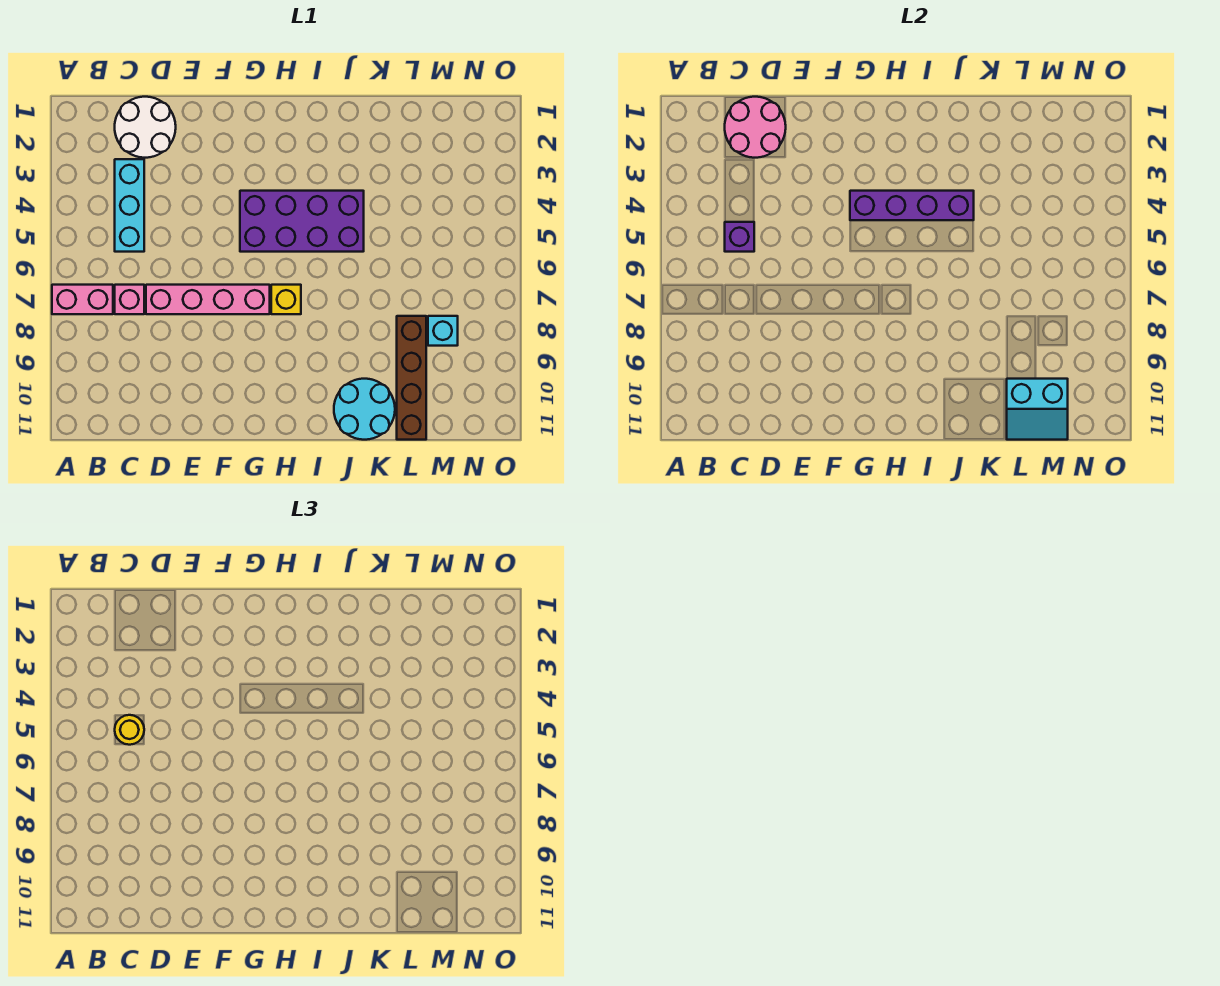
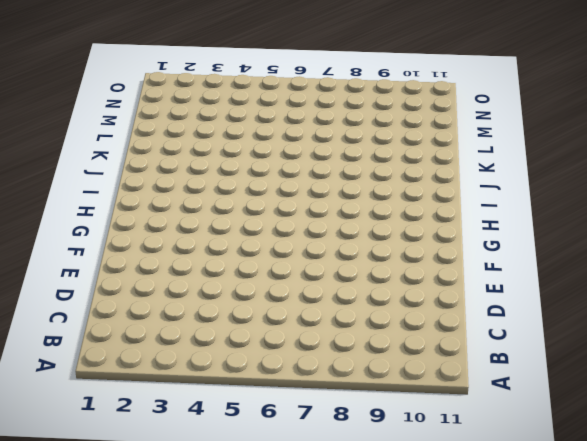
none -> pink 1x2 brick [52,285,113,314]
none -> white 2x2 round brick [115,97,176,158]
none -> cyan 1x3 brick [115,159,144,252]

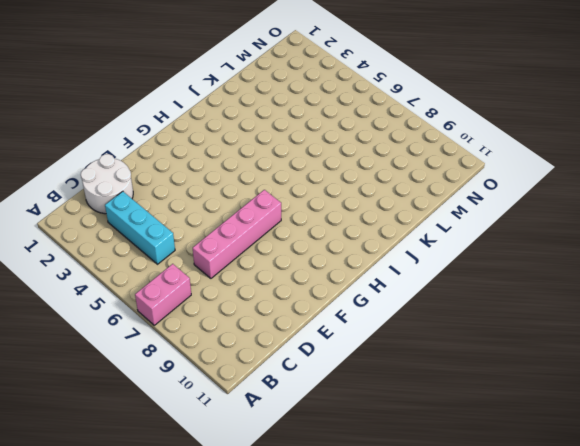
none -> pink 1x1 brick [115,285,144,314]
none -> purple 2x4 brick [240,191,364,252]
none -> yellow 1x1 brick [271,285,301,314]

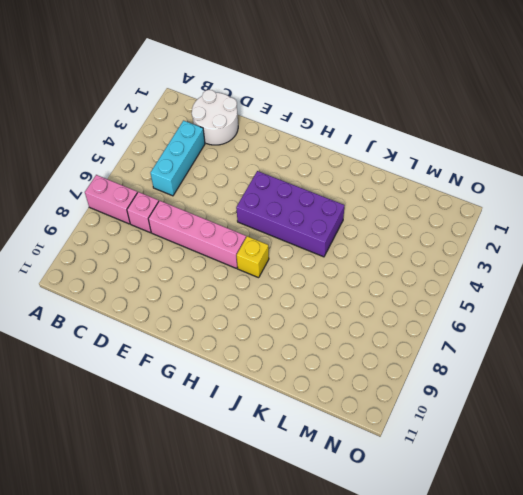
none -> cyan 2x2 round brick [334,379,395,440]
none -> brown 1x4 brick [397,316,426,440]
none -> cyan 1x1 brick [428,316,458,346]

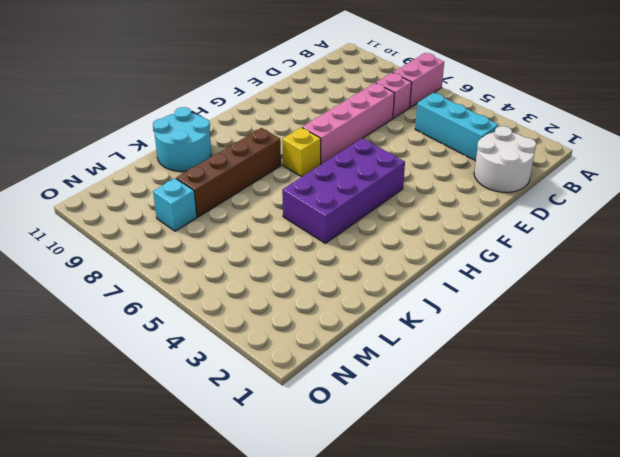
brown 1x4 brick [176,128,281,217] -> brown 1x4 brick turned to [397,316,426,440]
none -> pink 2x2 round brick [725,97,786,158]
none -> purple 1x1 brick [725,222,754,252]
none -> purple 1x4 brick [850,191,974,220]

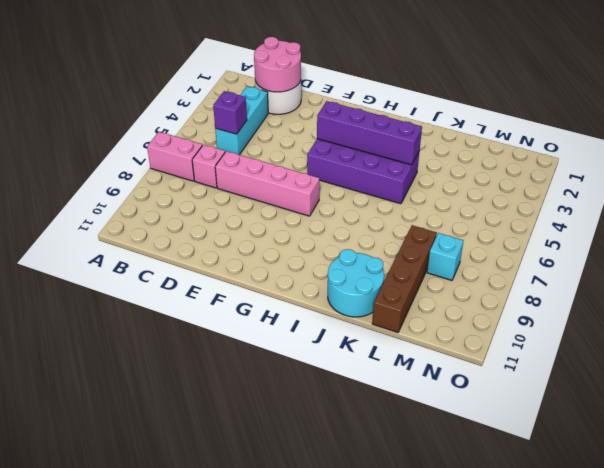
none -> yellow 1x1 brick [271,285,301,314]
none -> cyan 2x2 slope [1007,379,1068,440]
none -> yellow 1x1 round brick [115,715,144,745]

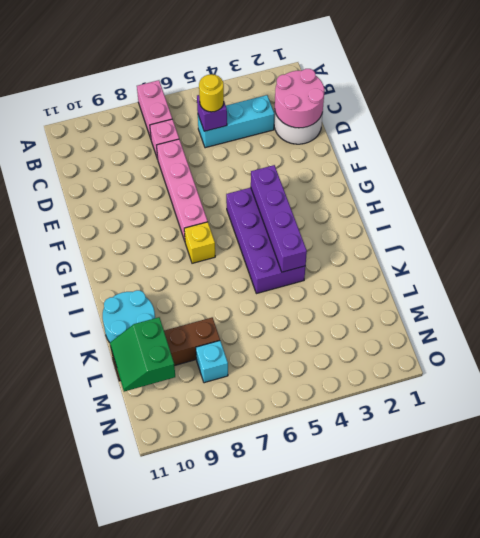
green 2x2 slope [110,317,175,392] -> cyan 2x2 slope [1007,379,1068,440]

